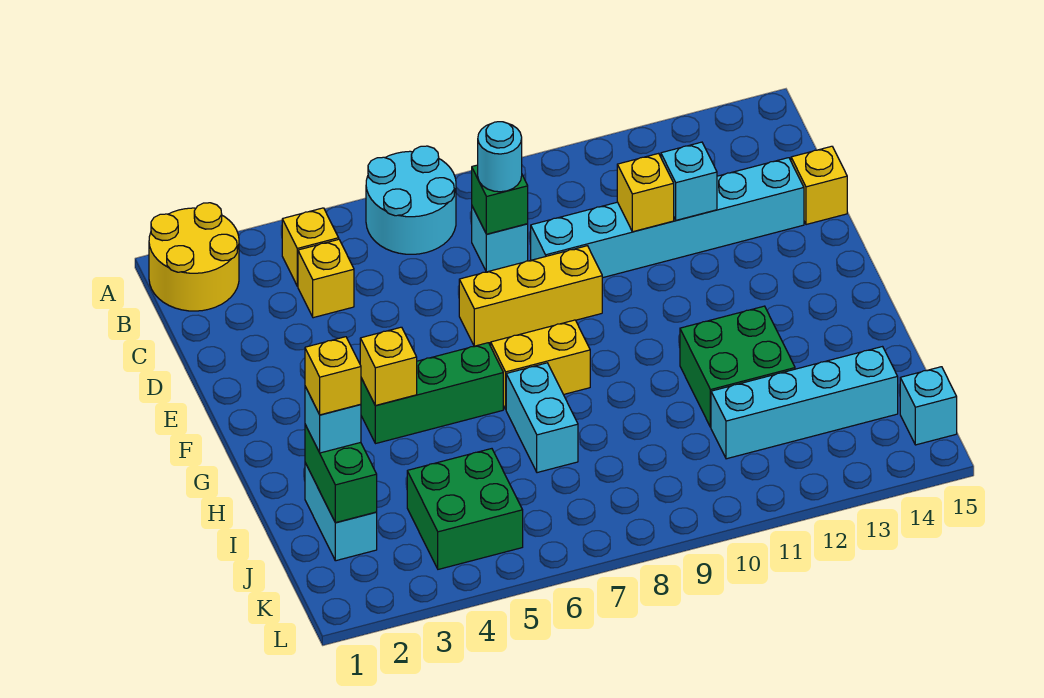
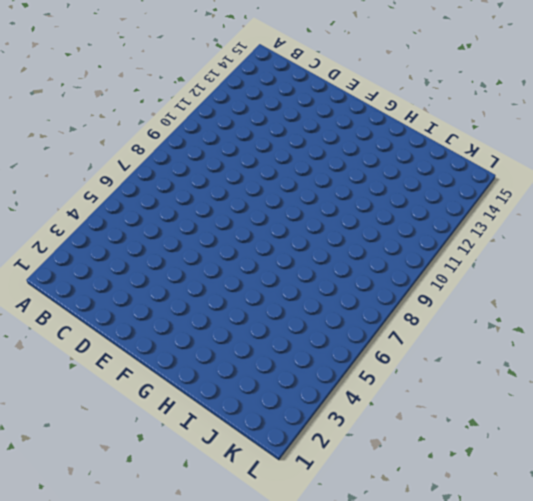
none -> yellow 2x2 round brick [149,203,239,311]
none -> cyan 2x2 round brick [366,146,456,254]
none -> yellow 1x1 brick [282,208,339,286]

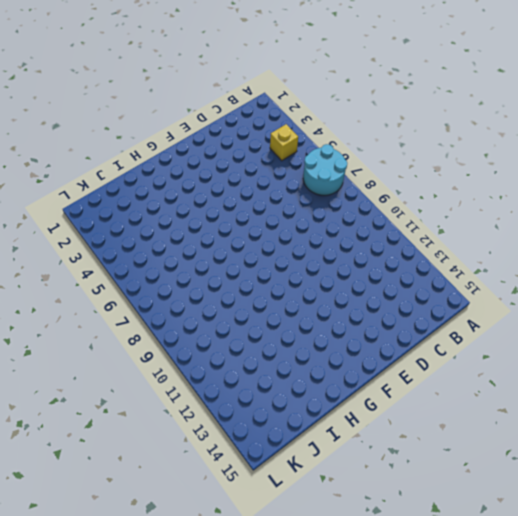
none -> yellow 2x2 round brick [149,203,239,311]
none -> yellow 1x1 brick [298,239,354,318]
none -> cyan 1x1 brick [472,207,528,272]

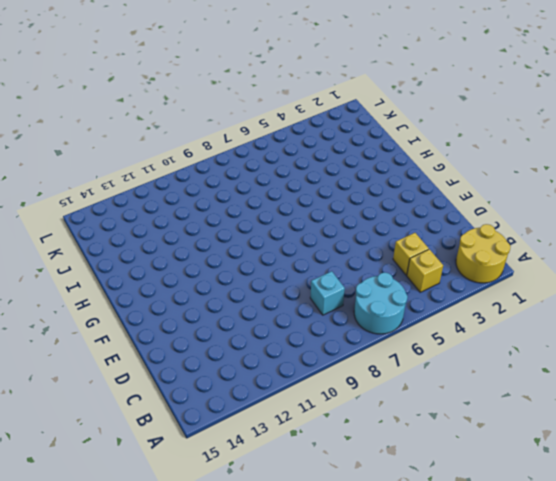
none -> cyan 1x6 brick [531,158,804,278]
none -> yellow 1x1 brick [791,146,847,225]
none -> yellow 1x3 brick [459,246,602,346]

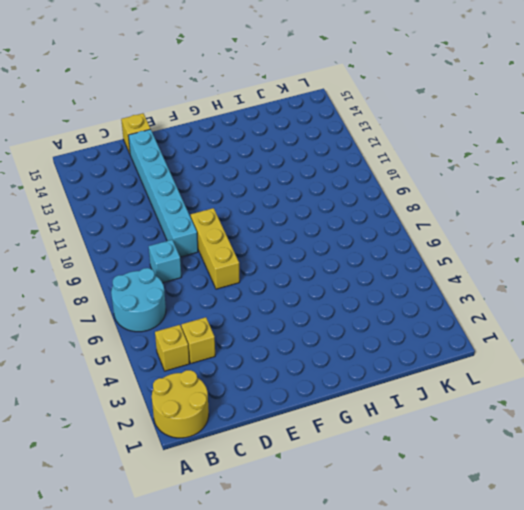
none -> green 1x3 brick [361,343,503,444]
none -> yellow 1x2 brick [491,320,590,409]
none -> cyan 1x2 brick [506,363,578,473]

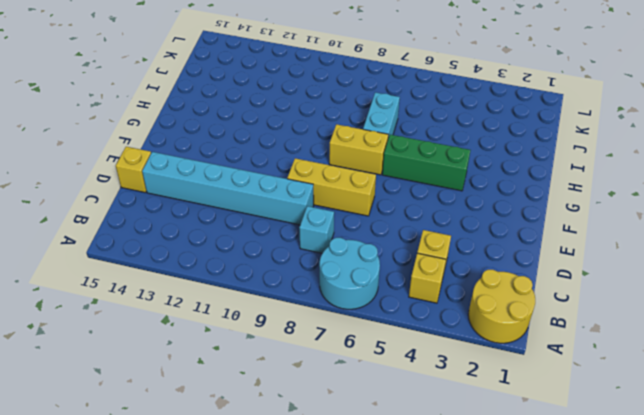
none -> green 2x2 brick [680,306,795,427]
none -> cyan 1x2 brick [305,463,377,561]
none -> green 2x2 brick [407,449,523,569]

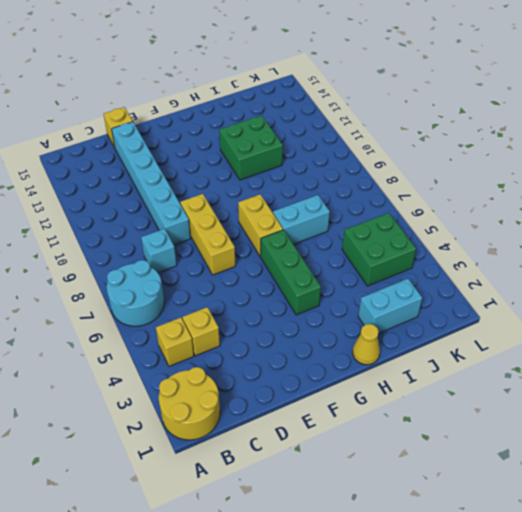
yellow 1x1 cone [353,324,380,365] -> none
none -> cyan 1x4 brick [711,347,898,459]
none -> cyan 1x1 brick [900,367,957,445]
none -> green 1x1 brick [472,165,528,234]

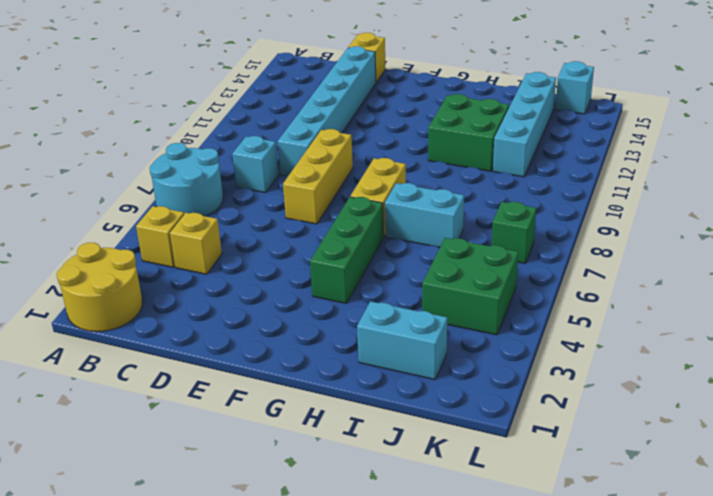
green 1x1 brick [492,202,536,263] -> green 1x1 brick moved to [472,165,528,234]
none -> yellow 1x1 brick [617,153,674,232]
none -> cyan 1x1 brick [661,142,717,220]
none -> yellow 1x1 brick [360,327,417,405]

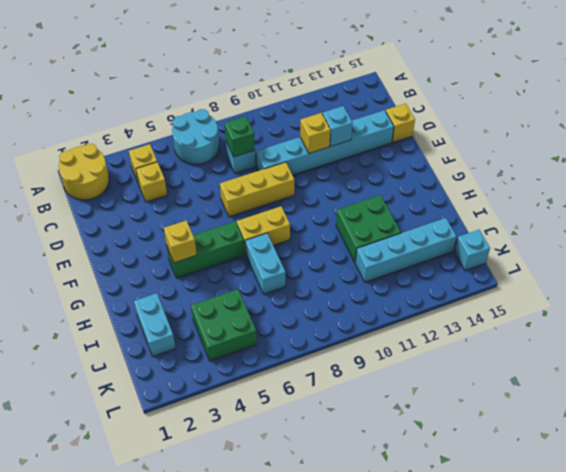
none -> green 1x2 brick [305,425,377,523]
none -> cyan 1x1 round brick [478,122,522,192]
none -> cyan 1x1 brick [305,387,361,453]

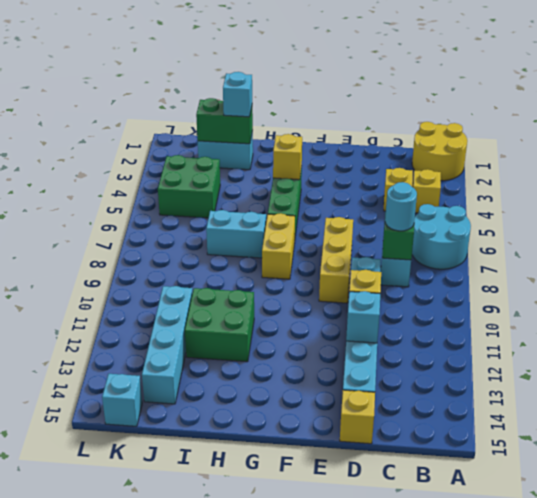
none -> yellow 1x1 brick [305,337,361,415]

